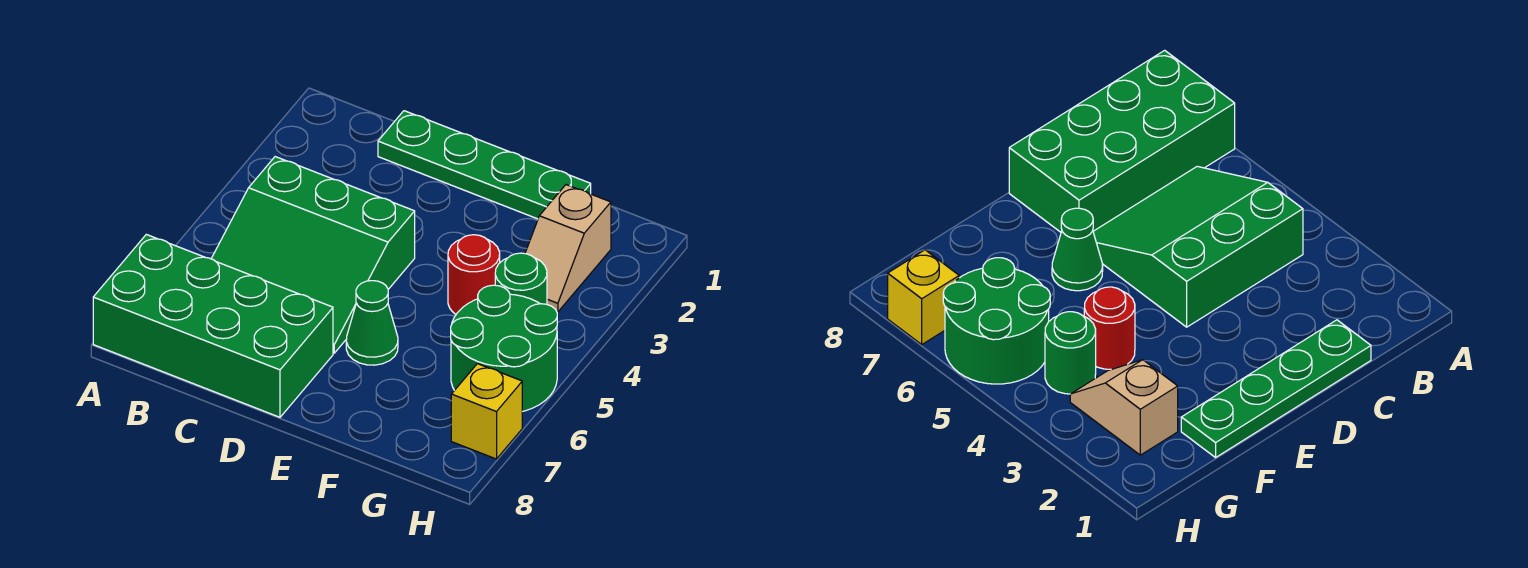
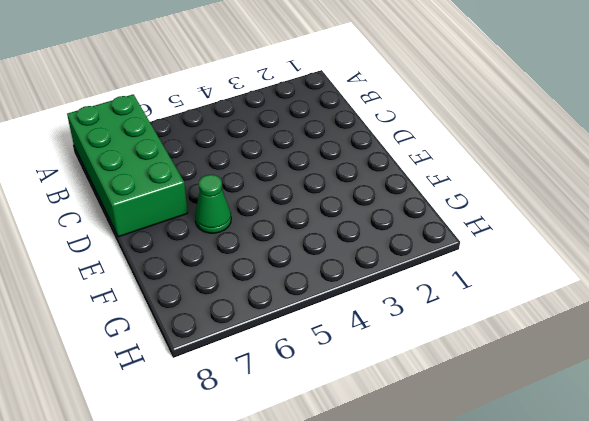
none -> green 3x3 slope [211,157,415,353]
none -> green 1x4 plate [378,111,591,219]

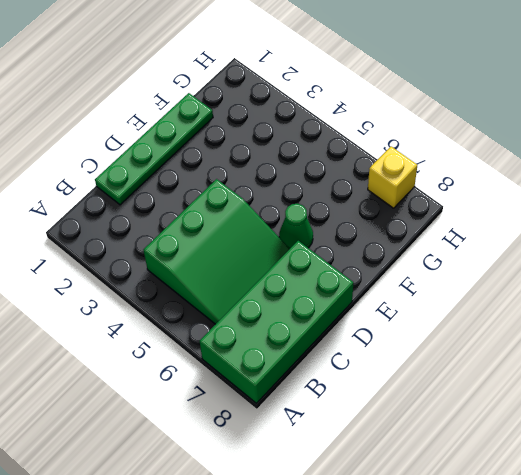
none -> red 1x1 round brick [448,235,500,314]
none -> tan 1x2 slope [525,185,611,312]

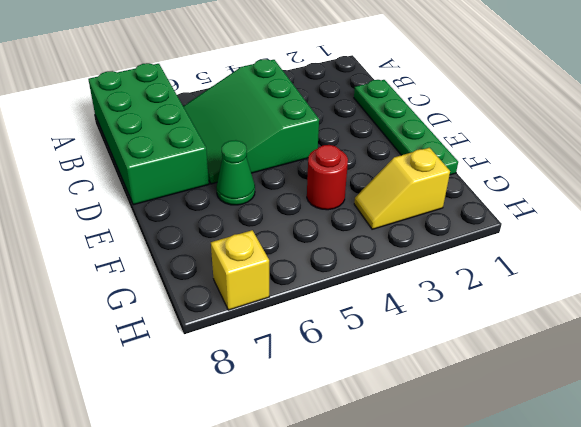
yellow 1x2 slope [354,148,450,229] -> tan 1x2 slope [525,185,611,312]
none -> green 1x1 round brick [495,253,547,304]
none -> green 2x2 round brick [451,285,557,412]

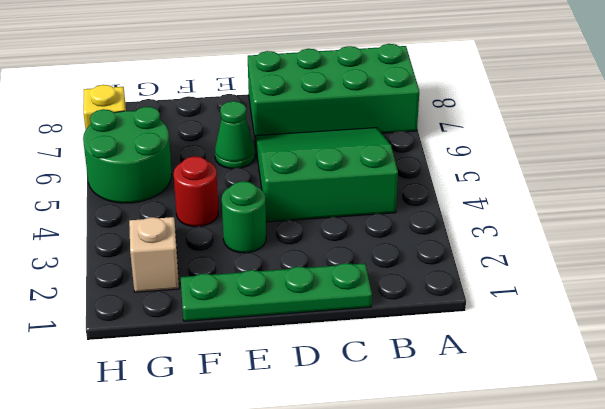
green 1x1 round brick [222,181,266,253] -> green 1x1 round brick moved to [495,253,547,304]

